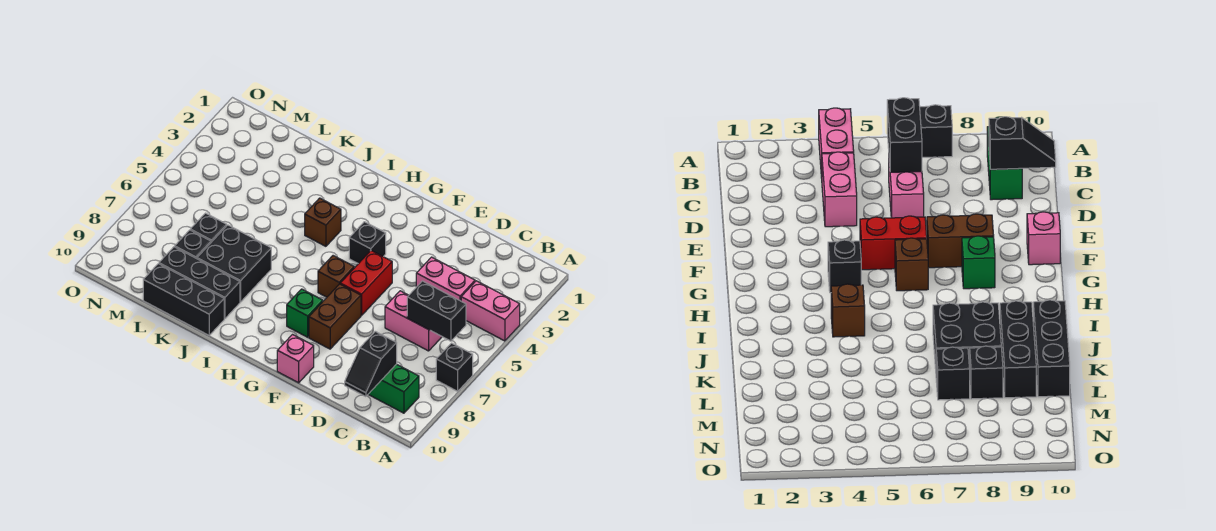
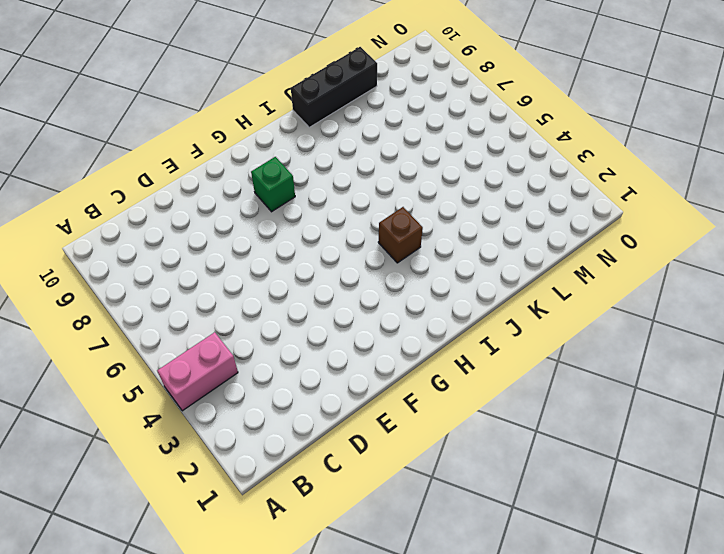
none -> black 1x1 brick [436,343,473,391]
none -> green 1x2 brick [368,364,419,413]
none -> pink 1x2 brick [416,257,475,301]

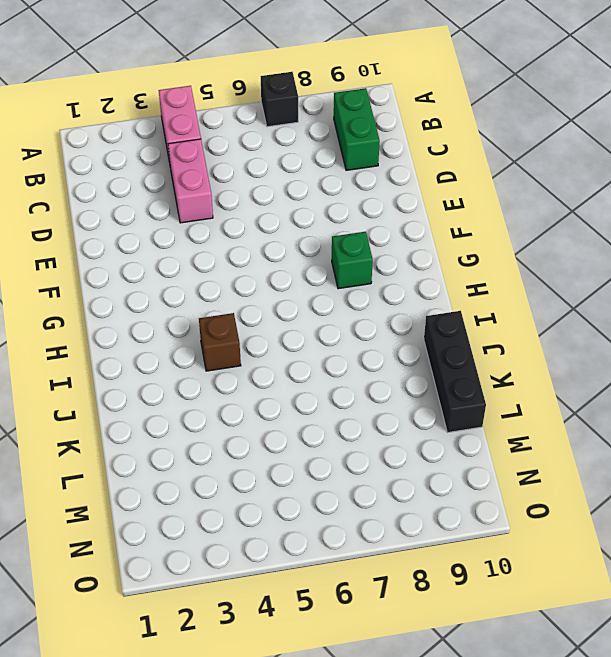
none -> pink 1x2 brick [385,291,442,351]
none -> red 1x2 brick [340,251,392,315]
none -> brown 1x2 brick [309,284,361,349]

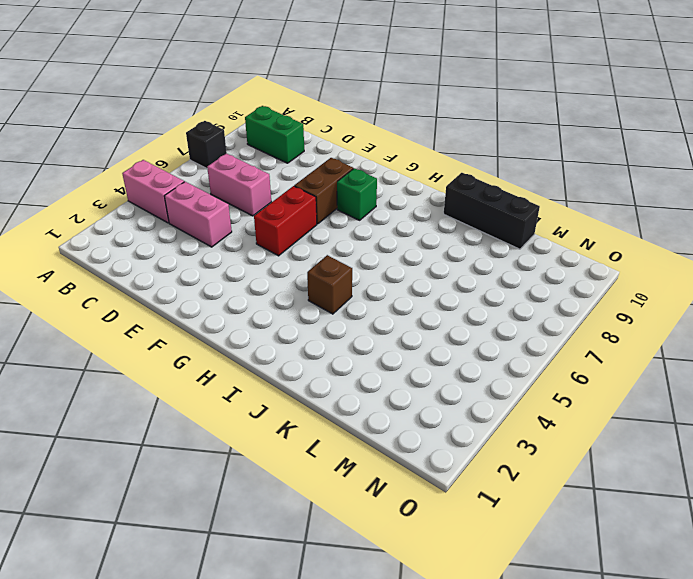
none -> pink 1x1 brick [277,335,314,383]
none -> black 1x1 brick [349,222,386,264]
none -> brown 1x1 brick [318,256,354,297]

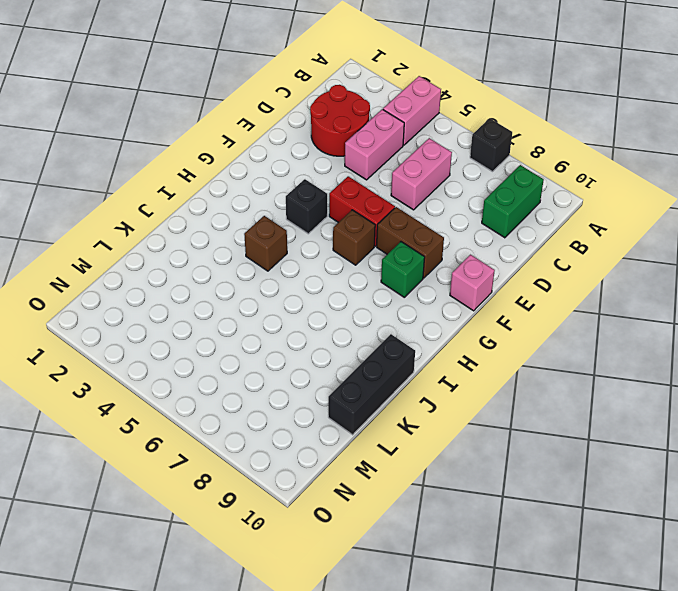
red 2x2 round brick [310,85,370,156] -> none
none -> black 2x2 brick [197,225,271,302]
none -> black 1x3 brick [159,247,240,319]
none -> black 1x1 brick [190,213,227,242]

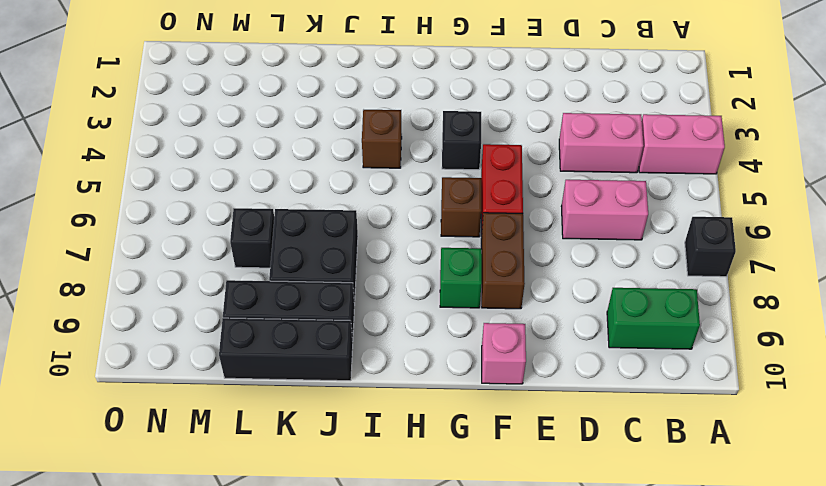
none -> black 1x1 brick [175,230,211,259]
none -> black 1x2 brick [407,281,466,341]
none -> black 1x2 slope [345,331,397,397]

